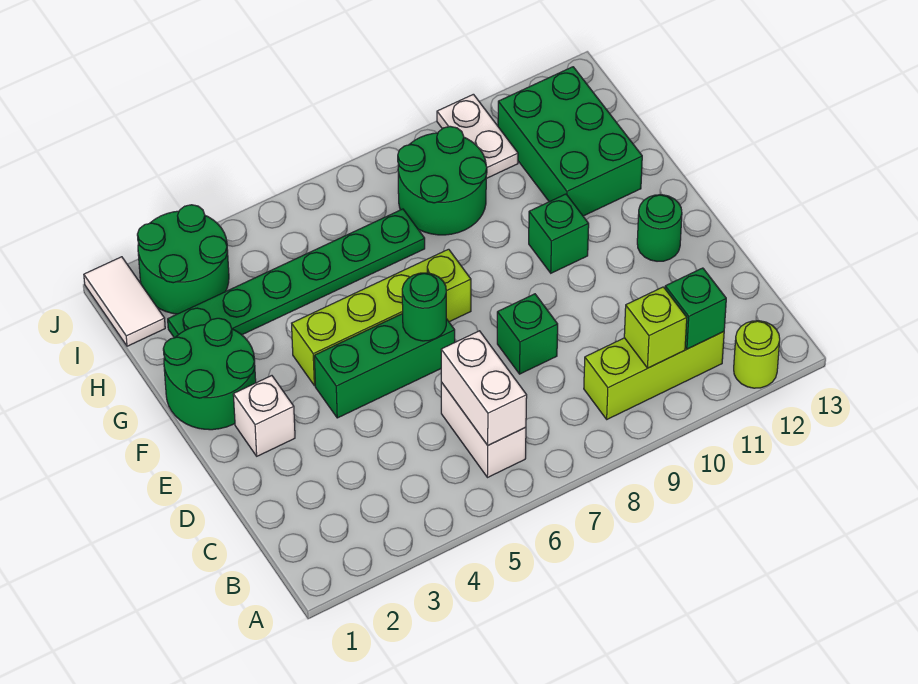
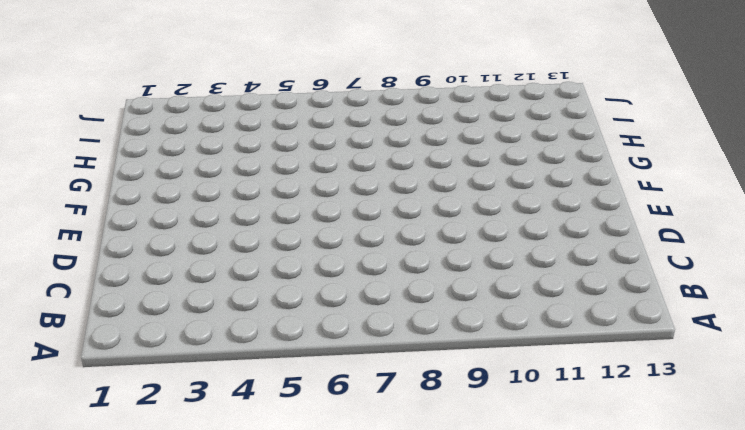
none -> lime 1x1 round brick [734,321,780,388]
none -> white 1x2 brick [441,382,526,478]
none -> lime 1x3 brick [584,332,724,419]

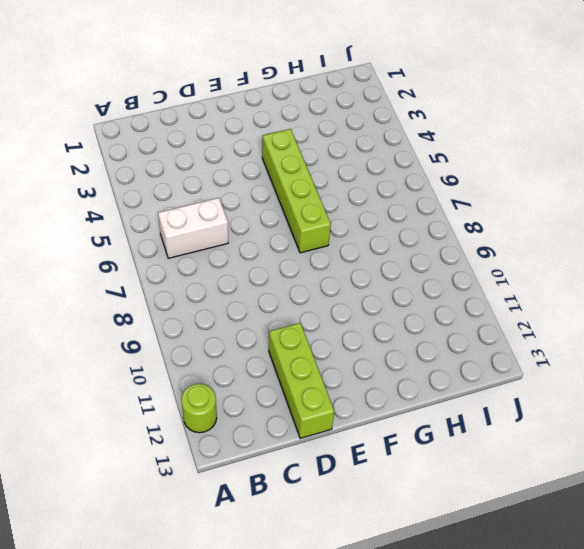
lime 1x3 brick [269,323,334,438] -> lime 1x3 brick moved to [584,332,724,419]
none -> green 1x1 brick [497,294,558,374]
none -> white 1x1 brick [233,376,295,456]
none -> green 1x3 brick [314,314,455,418]

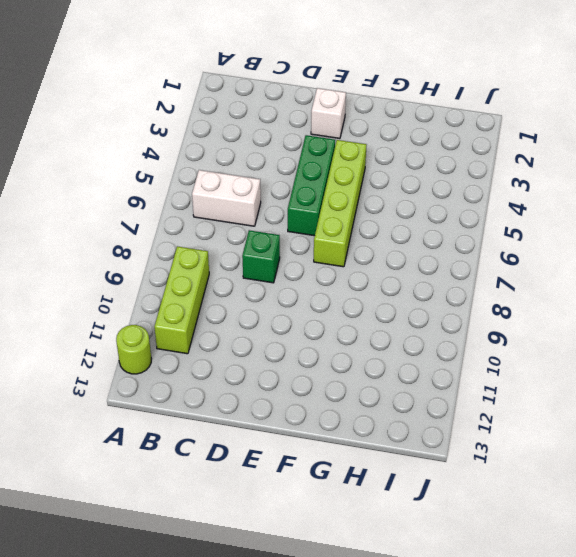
none -> green 1x1 round brick [637,195,682,261]
none -> green 2x2 round brick [163,318,256,430]
none -> green 1x1 brick [529,194,589,273]

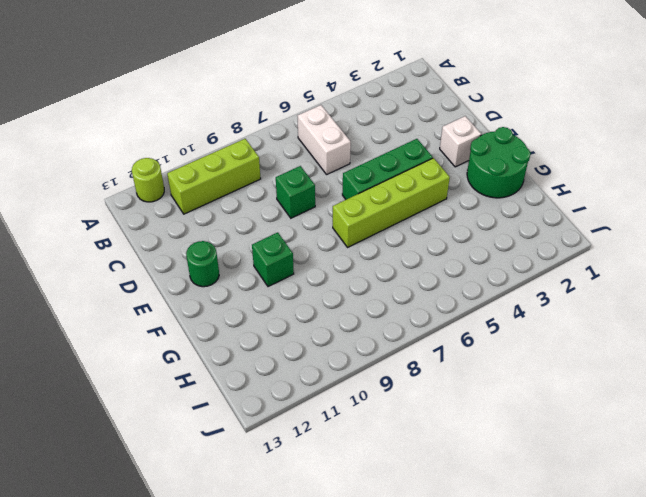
none -> green 2x3 brick [498,67,642,216]
none -> green 1x6 plate [168,209,425,338]
none -> green 2x2 round brick [398,126,487,235]

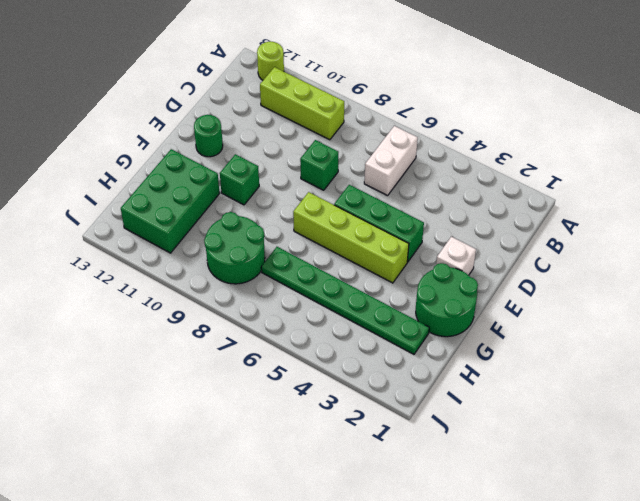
none -> white 1x2 tile [84,257,165,346]
none -> green 2x2 round brick [137,205,229,314]
none -> white 1x2 plate [437,94,518,179]

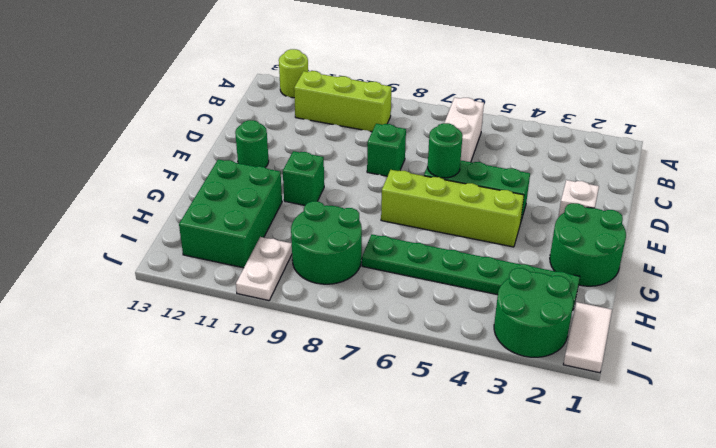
none -> white 1x2 brick [441,331,527,445]
none -> lime 1x1 brick [624,287,687,368]
none -> green 1x1 brick [665,268,726,349]

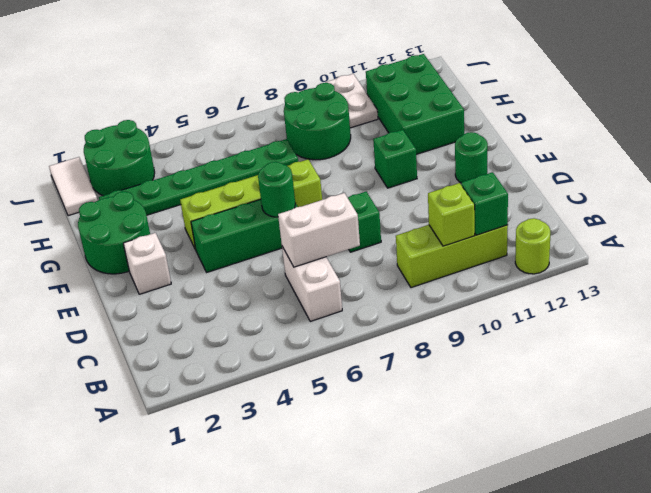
white 1x2 brick [278,193,360,267] -> white 1x2 brick turned to [441,331,527,445]

